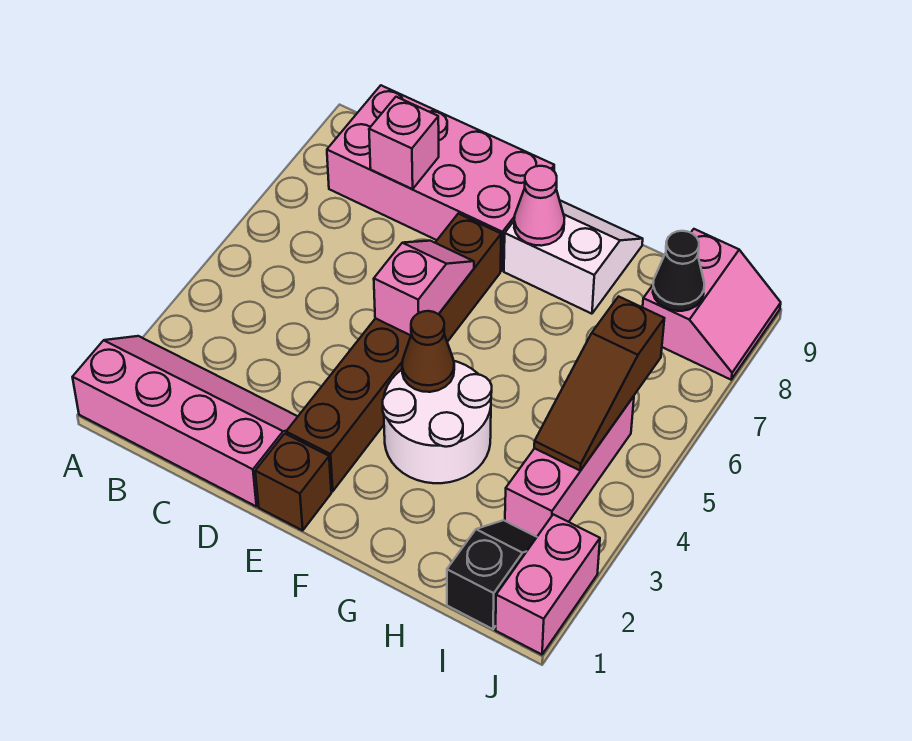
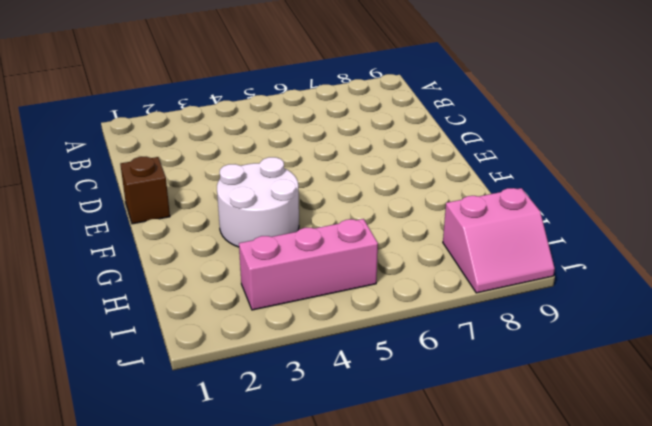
none -> pink 2x4 slope [73,336,298,507]
none -> pink 2x4 brick [327,85,554,271]
none -> brown 1x6 brick [286,214,501,491]

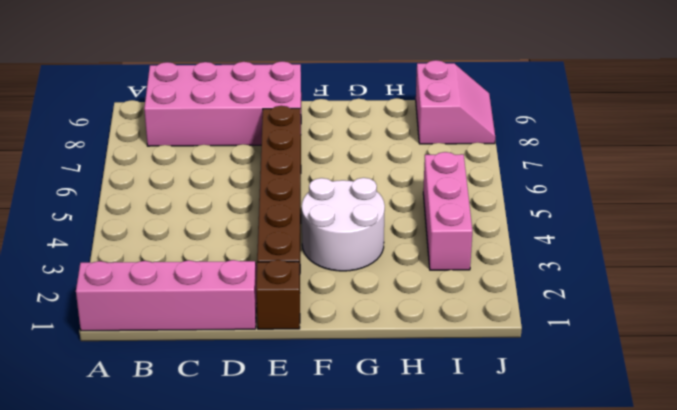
none -> white 2x2 slope [504,201,643,314]
none -> black 1x2 slope [447,520,537,629]
none -> pink 1x2 brick [496,514,600,655]

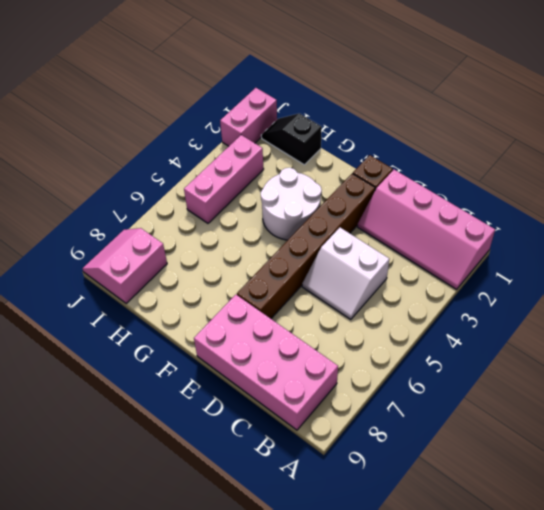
white 2x2 slope [302,228,389,319] -> white 2x2 slope moved to [504,201,643,314]
black 1x2 slope [261,113,322,165] -> black 1x2 slope turned to [447,520,537,629]
none -> pink 1x1 brick [369,97,439,189]
none -> pink 1x2 slope [374,241,474,335]
none -> brown 1x1 cone [402,311,454,392]

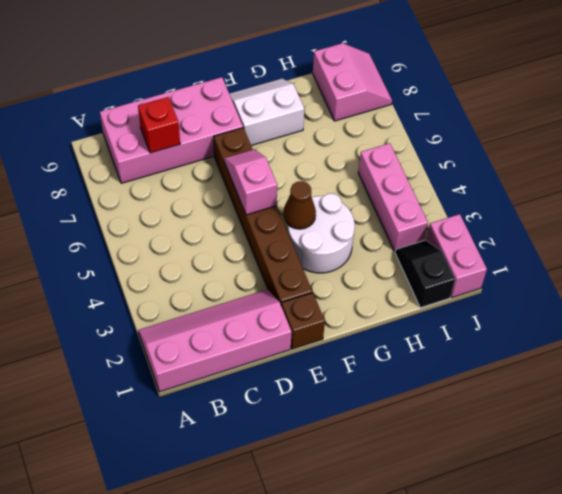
red 1x1 brick [138,97,180,153] -> pink 1x1 brick [369,97,439,189]
none -> pink 1x1 cone [514,166,564,246]
none -> brown 1x3 slope [534,296,664,471]
none -> black 1x1 cone [653,231,704,311]

